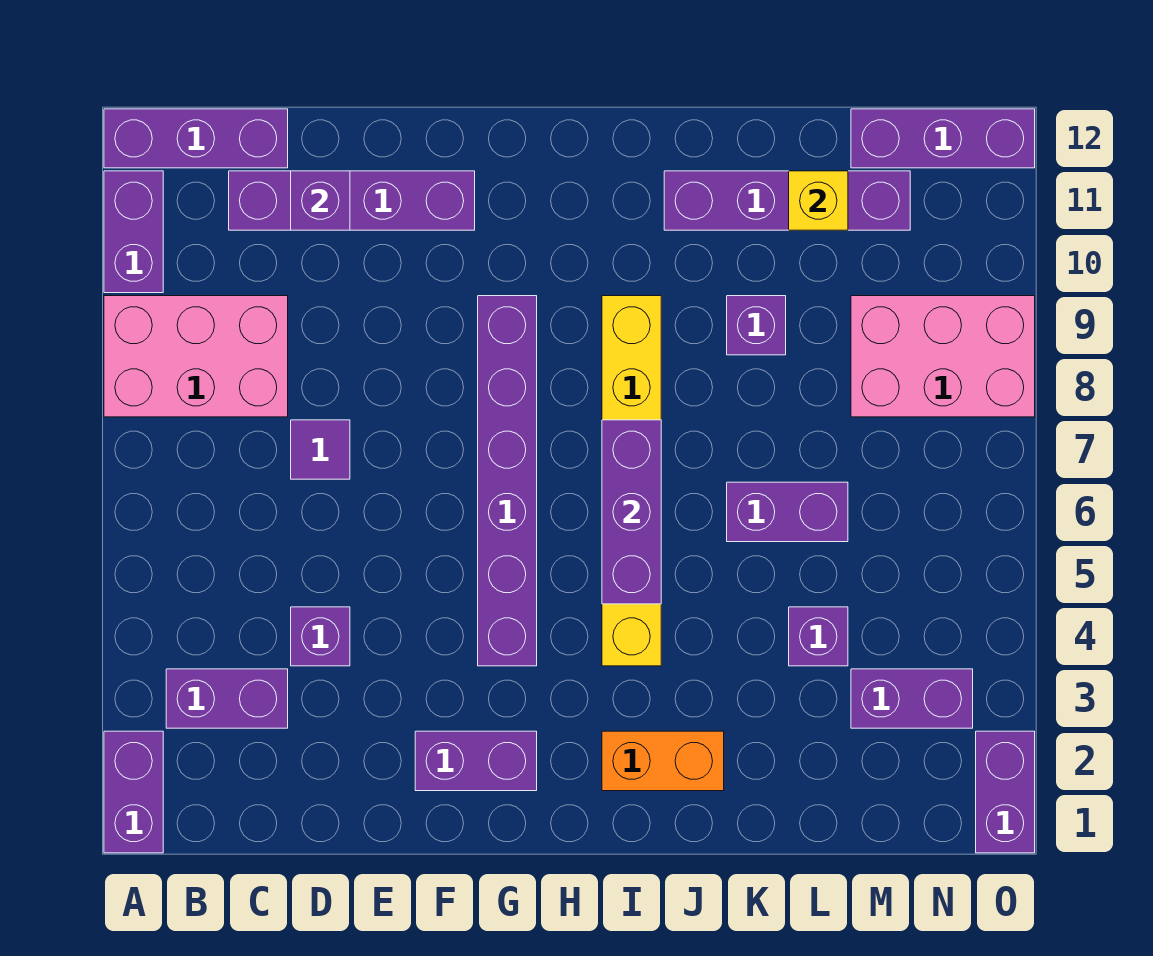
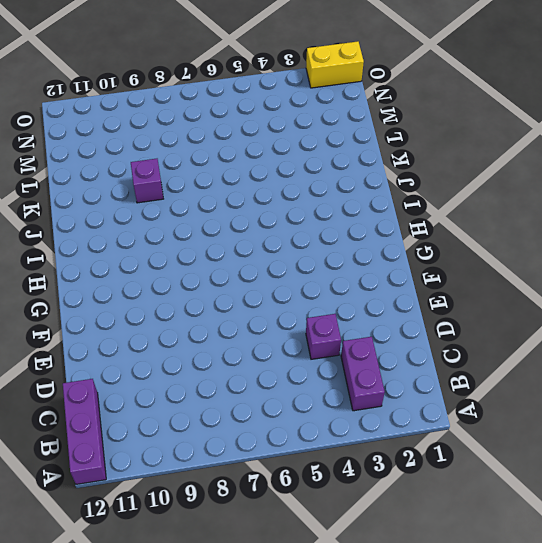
yellow 1x2 brick [306,41,364,88] -> purple 1x2 brick [976,731,1035,853]
none -> purple 1x2 brick [104,731,163,853]
none -> pink 2x3 brick [104,296,288,417]
none -> purple 1x2 brick [104,171,163,293]

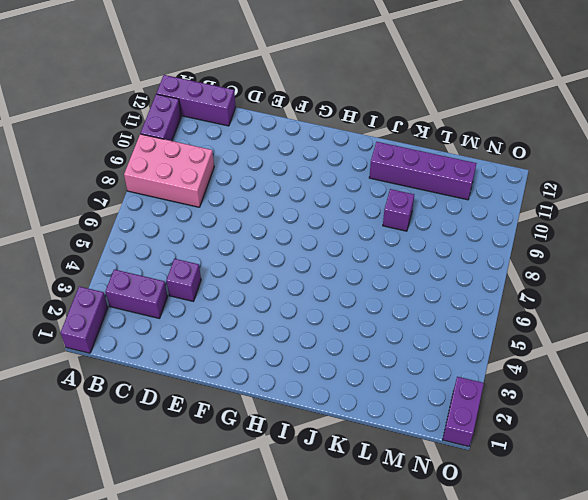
none -> purple 1x4 brick [229,171,475,230]
none -> purple 1x1 tile [291,420,350,479]
none -> purple 1x2 brick [415,731,537,791]

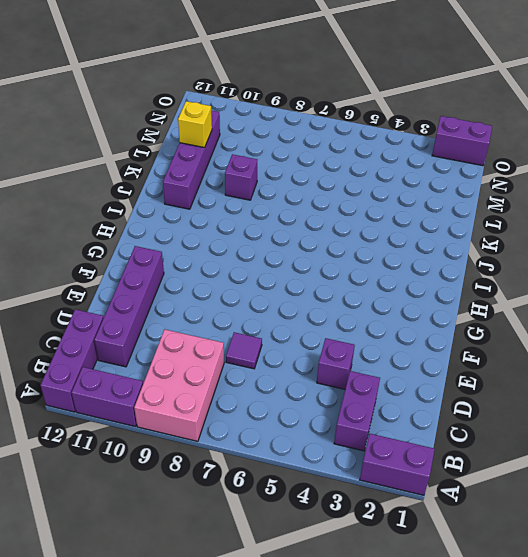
none -> purple 1x2 brick [415,731,537,791]
none -> purple 1x6 brick [478,296,537,666]
none -> orange 1x2 brick [602,731,724,791]

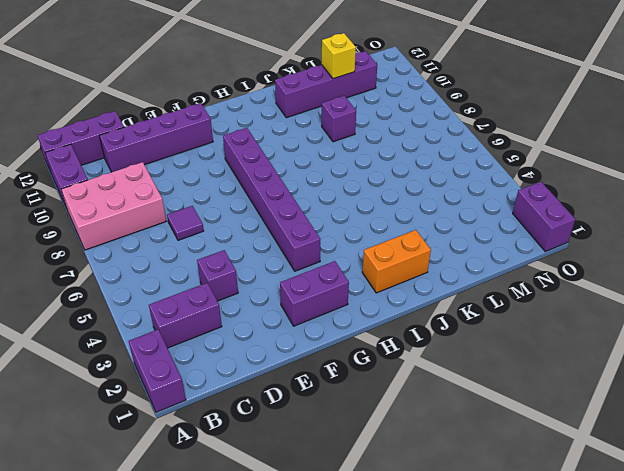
none -> yellow 1x6 brick [602,296,661,666]
none -> purple 1x2 brick [727,482,848,542]
none -> purple 1x1 brick [789,607,848,666]

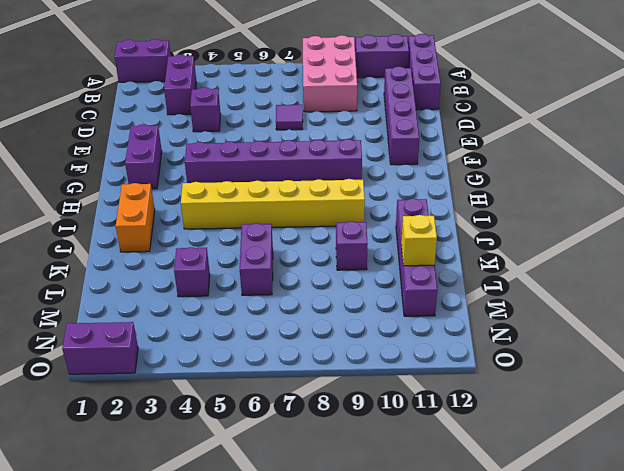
none -> purple 1x2 brick [851,669,973,728]
none -> pink 2x3 brick [851,296,1035,417]
none -> purple 1x3 brick [851,109,1035,168]

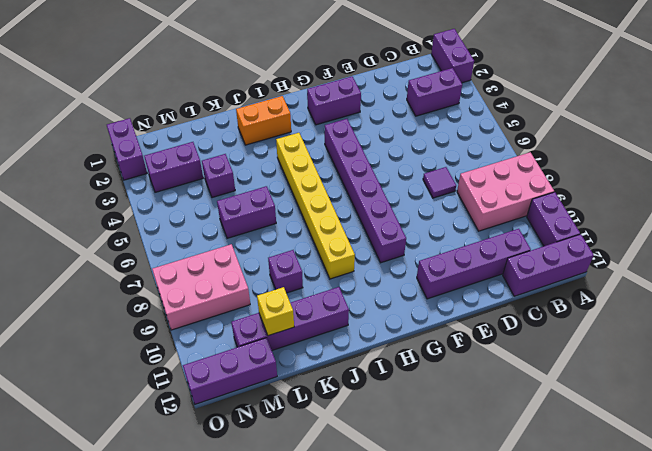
none -> purple 1x1 brick [291,607,350,666]
none -> purple 1x1 brick [291,171,350,230]
none -> purple 1x3 brick [602,420,661,604]

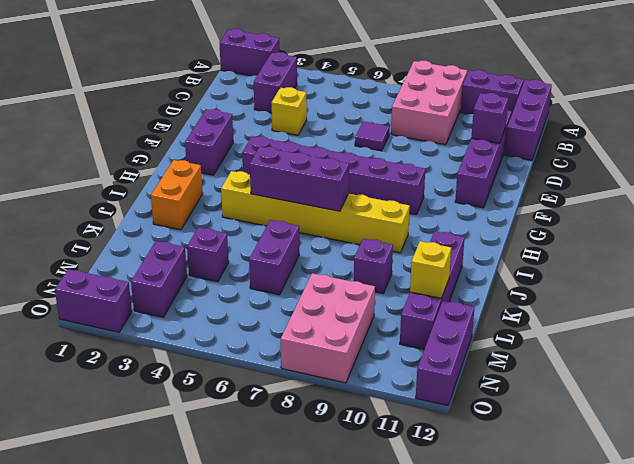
yellow 1x1 brick [271,87,307,135] -> purple 1x1 brick [291,607,350,666]

